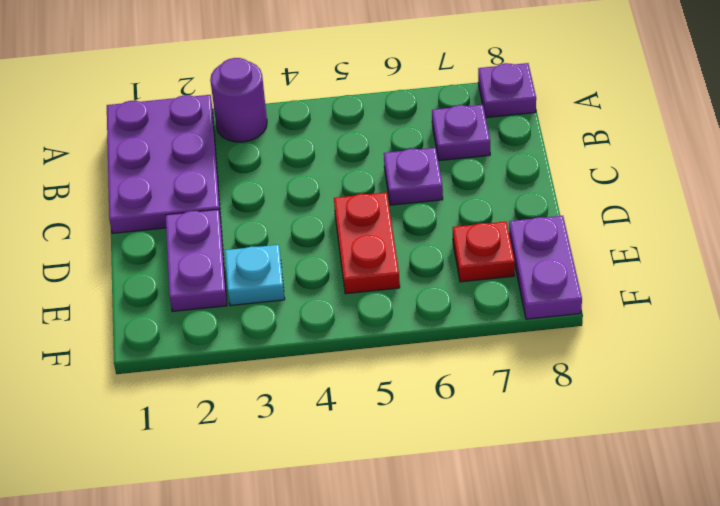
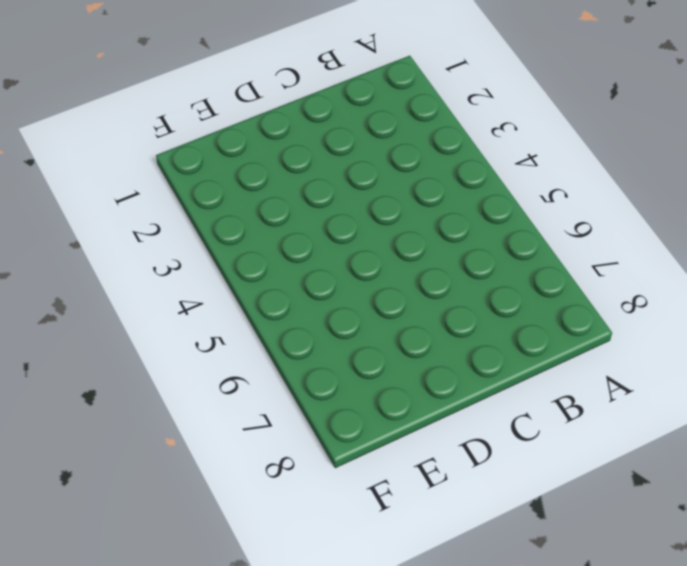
none -> purple 2x3 plate [107,95,221,233]
none -> purple 1x1 round brick [210,58,267,142]

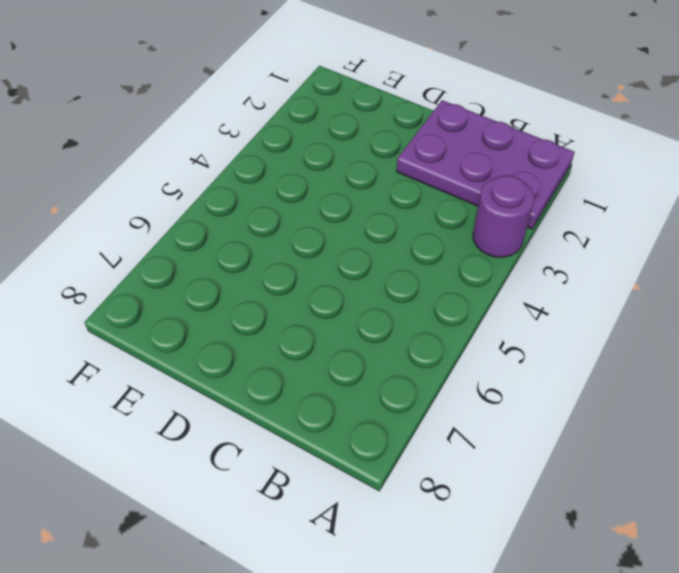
none -> purple 1x1 plate [478,63,536,118]
none -> purple 1x1 plate [432,105,490,161]

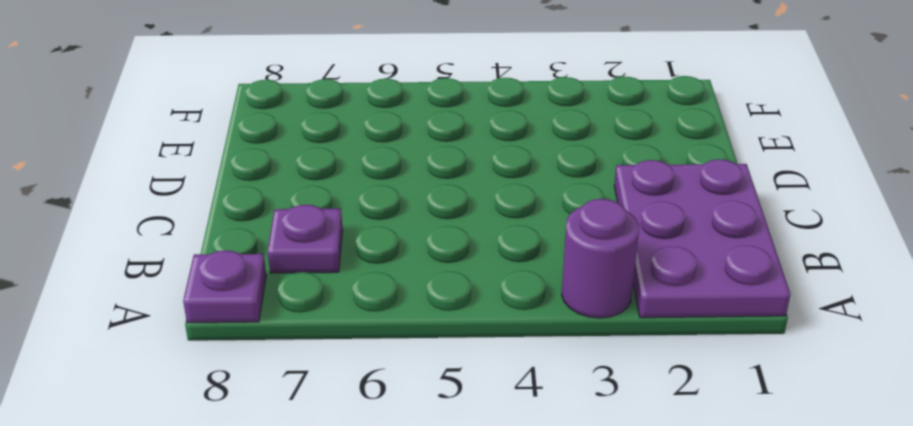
none -> purple 1x1 plate [384,148,443,205]
none -> purple 1x2 plate [166,209,227,312]

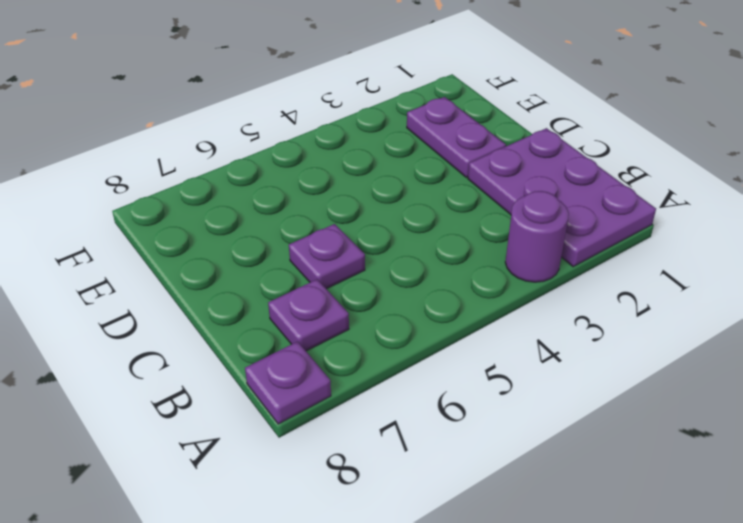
none -> red 1x2 plate [334,192,400,294]
none -> cyan 1x1 plate [225,245,285,306]

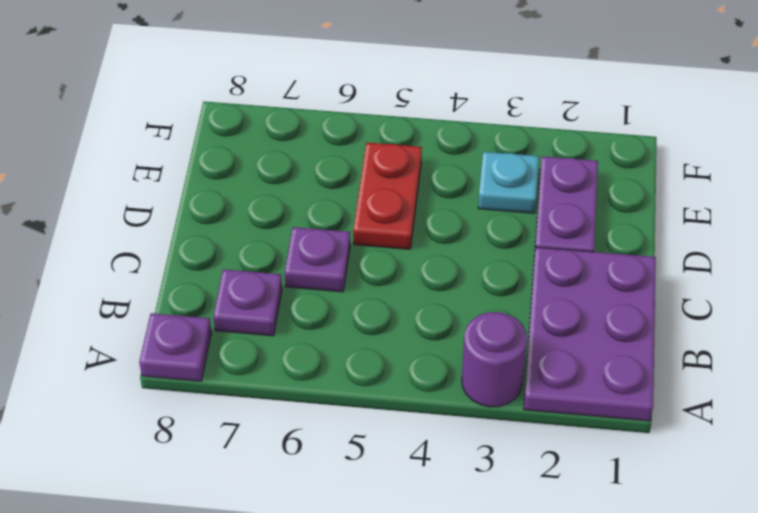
none -> red 1x1 plate [453,221,515,282]
none -> purple 1x2 plate [509,216,582,319]

